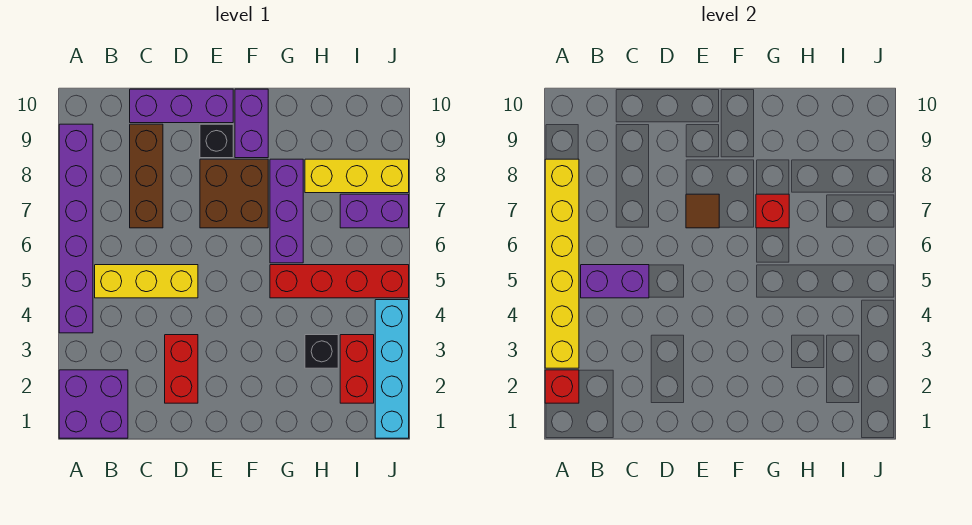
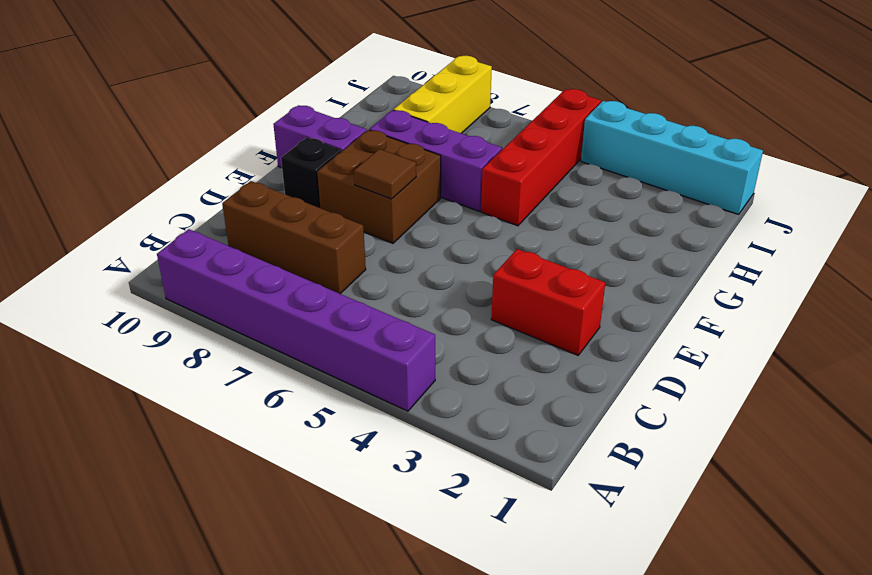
none -> purple 2x2 brick [59,370,128,438]
none -> yellow 1x3 brick [95,265,198,298]
none -> purple 1x3 brick [130,89,233,123]

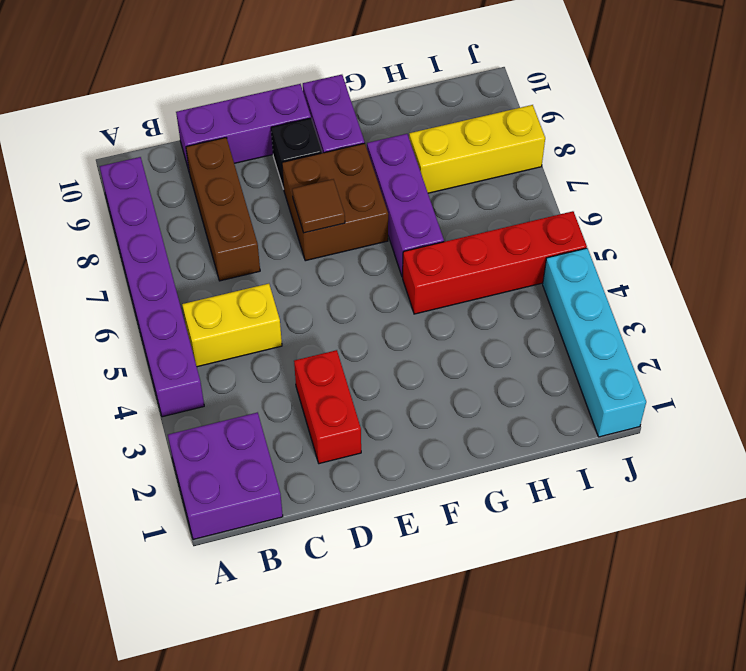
yellow 1x2 brick [182,284,282,367] -> yellow 1x3 brick [95,265,198,298]
none -> black 1x1 brick [305,335,338,368]
none -> red 1x2 brick [340,335,374,403]
none -> purple 1x2 brick [340,194,409,228]

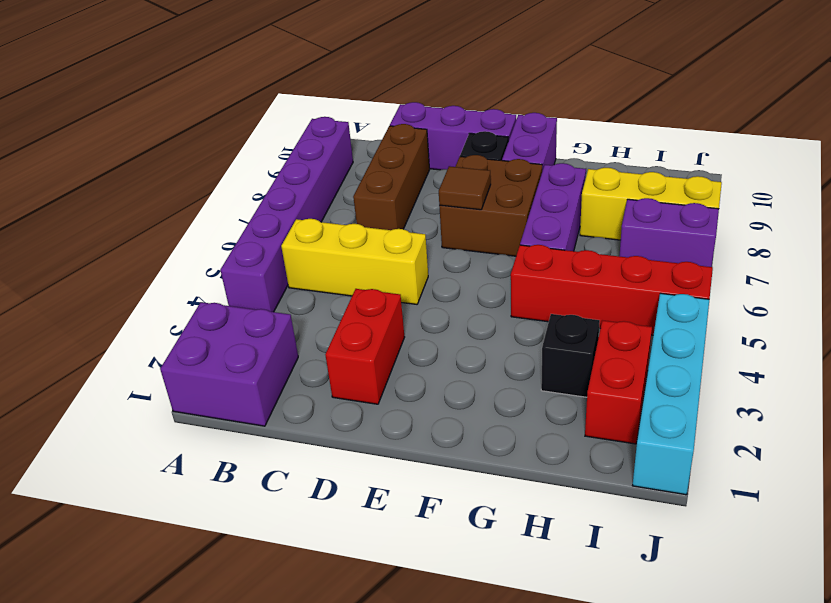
none -> red 1x1 brick [545,370,579,403]
none -> yellow 1x6 brick [545,159,579,368]
none -> purple 1x2 brick [581,265,649,298]

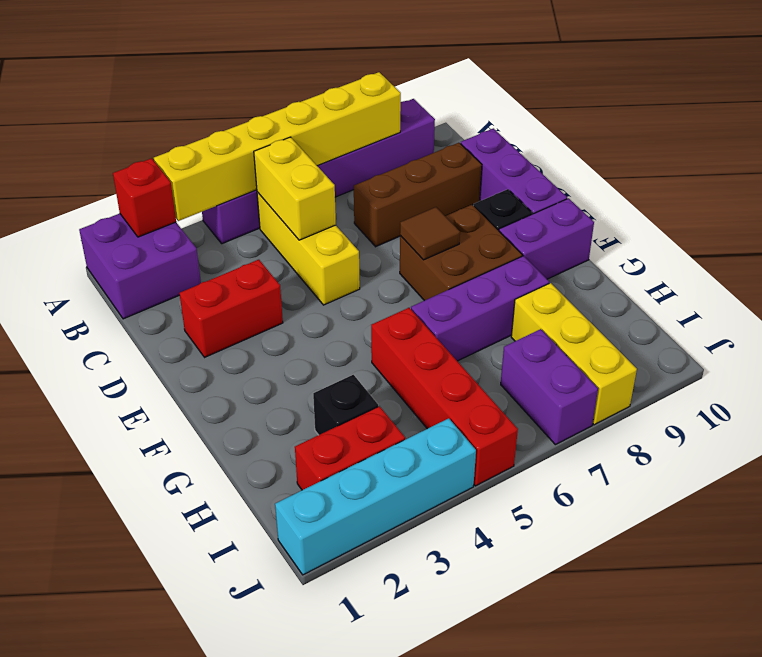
yellow 1x2 brick [254,137,336,240] -> purple 1x2 brick [581,265,649,298]
none -> red 1x1 brick [756,194,789,228]

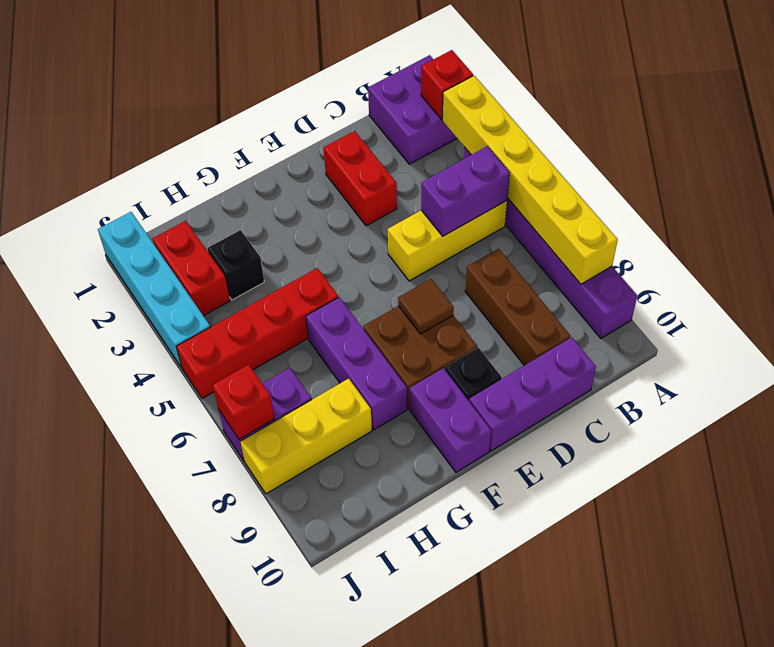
red 1x1 brick [213,364,275,439] -> red 1x1 brick moved to [756,194,789,228]

